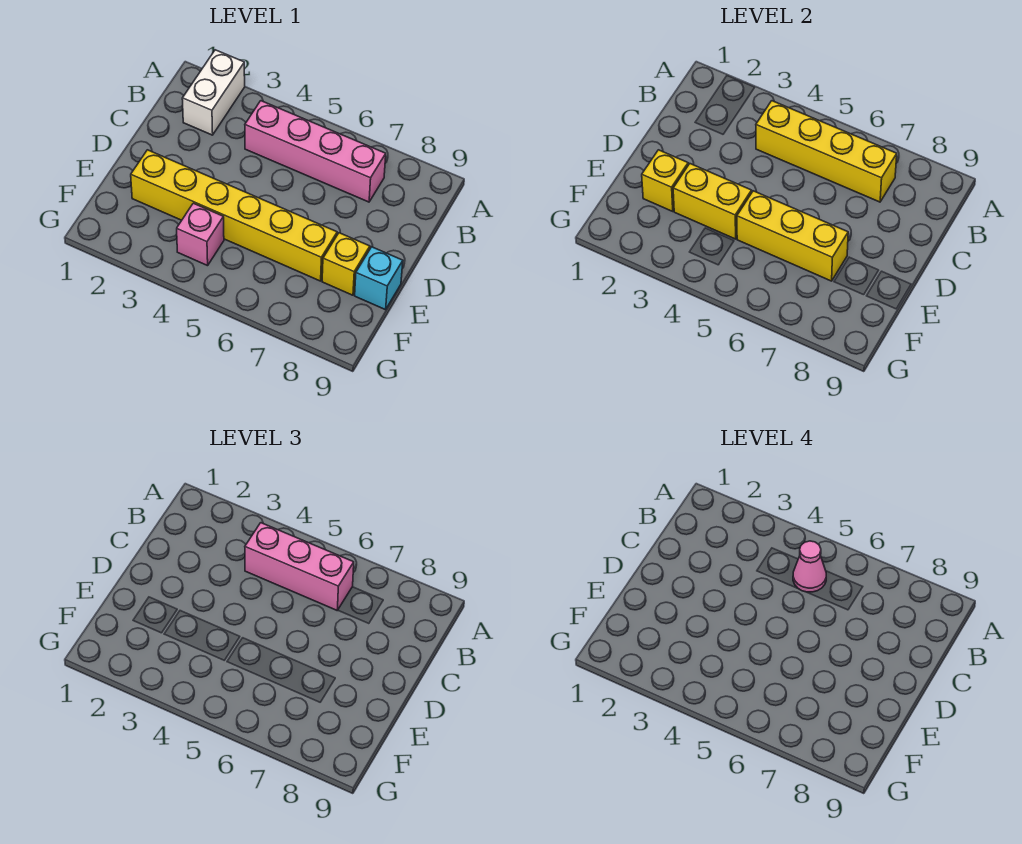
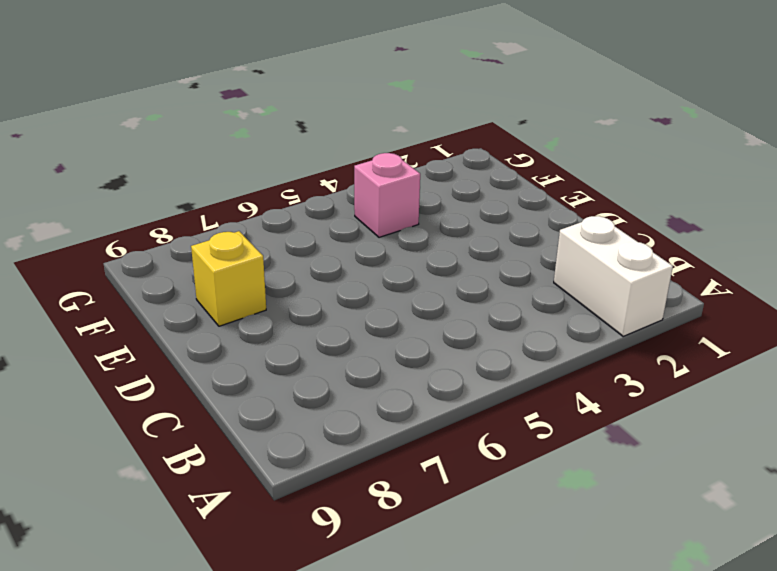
none -> pink 1x4 brick [245,101,386,202]
none -> yellow 1x6 brick [131,150,337,281]
none -> cyan 1x1 brick [355,247,403,310]

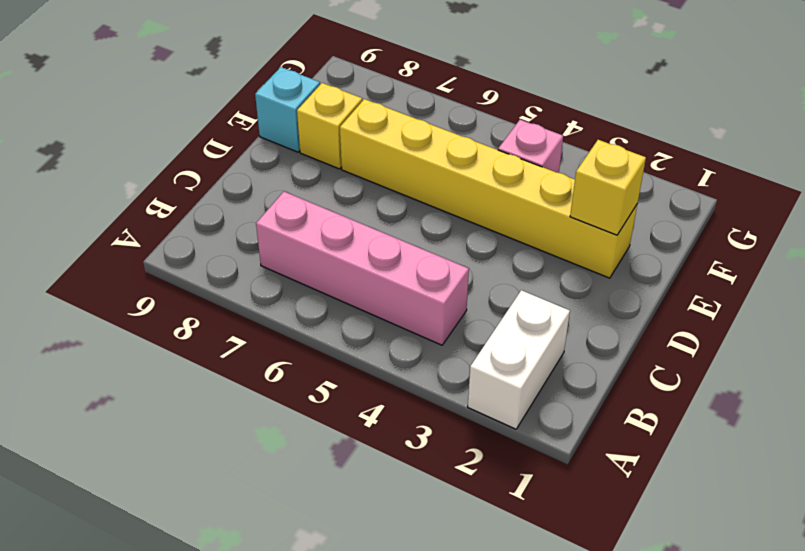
none -> yellow 1x4 brick [756,101,897,202]
none -> yellow 1x2 brick [673,164,752,239]
none -> yellow 1x3 brick [737,191,848,281]

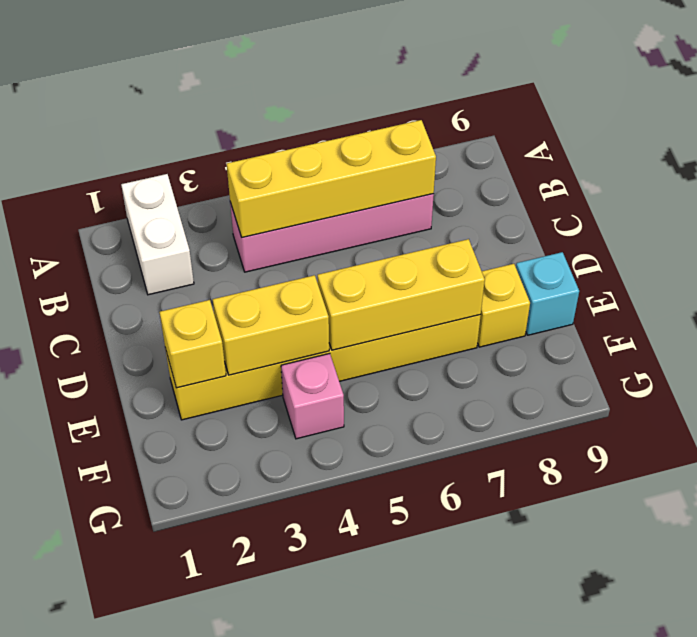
none -> pink 1x3 brick [245,523,354,610]
none -> pink 1x1 cone [793,541,826,592]

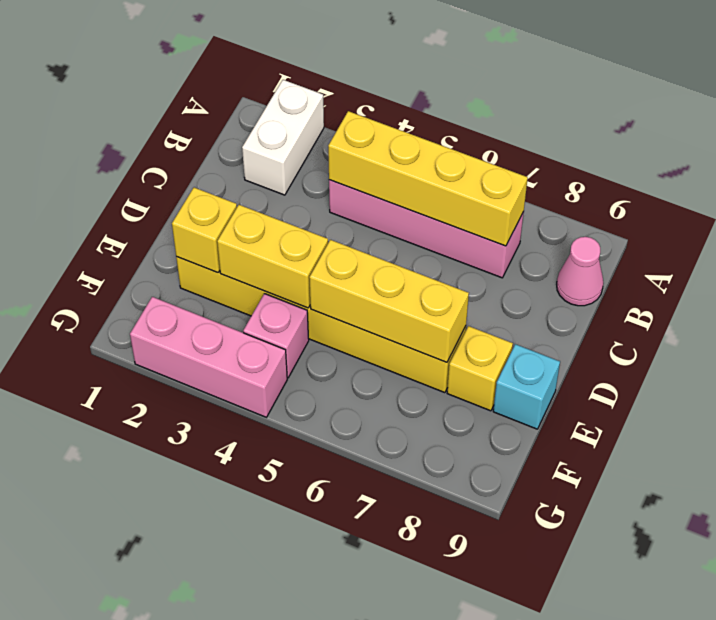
pink 1x1 cone [557,237,603,306] -> pink 1x1 cone moved to [793,541,826,592]
pink 1x3 brick [130,297,287,417] -> pink 1x3 brick moved to [245,523,354,610]

